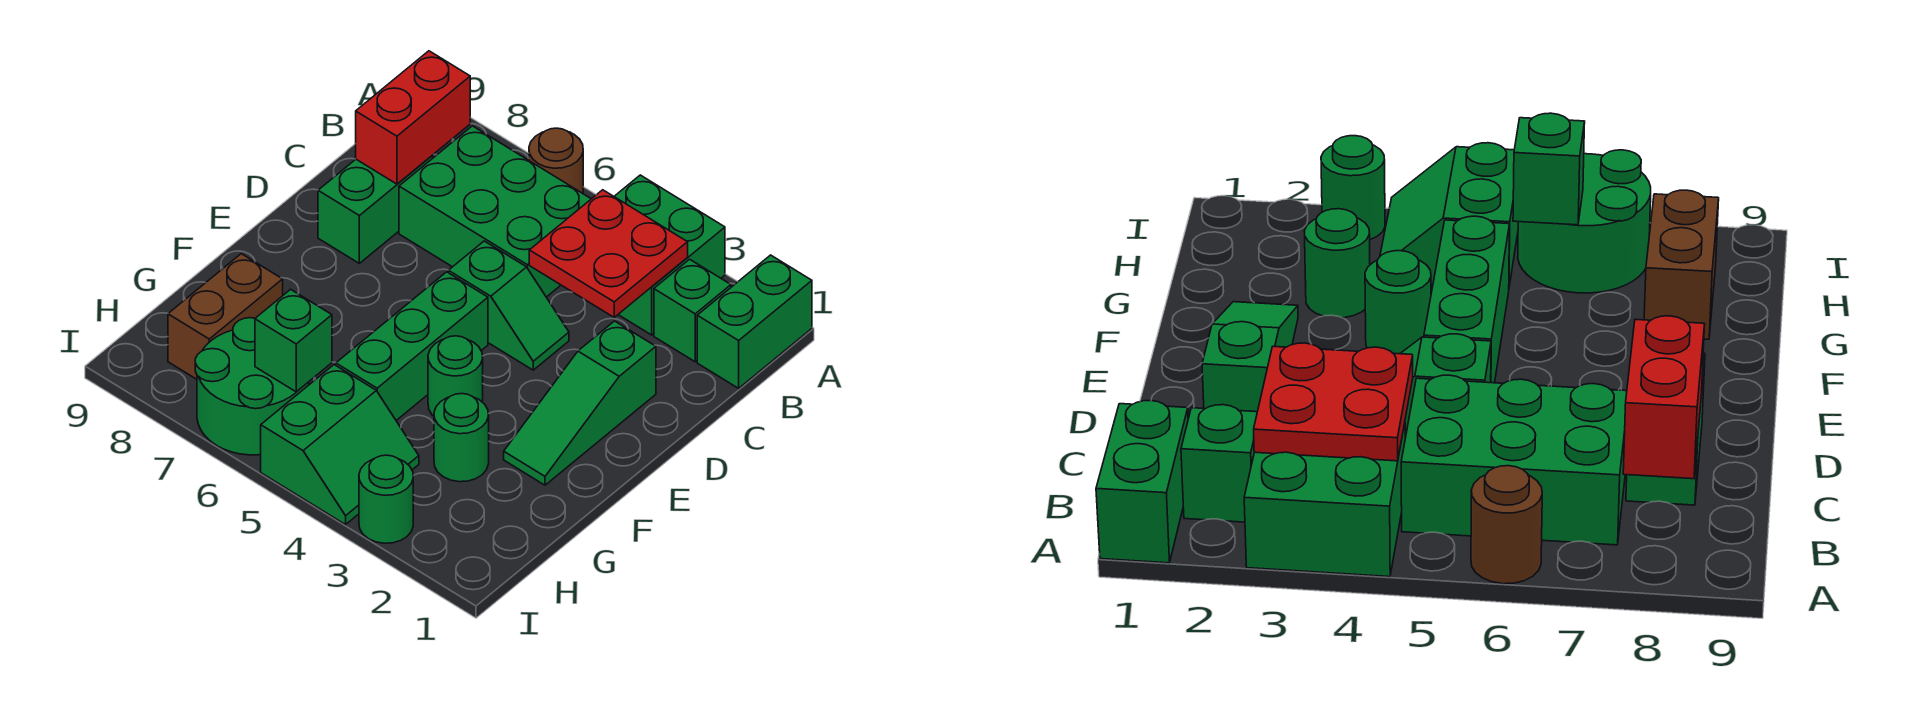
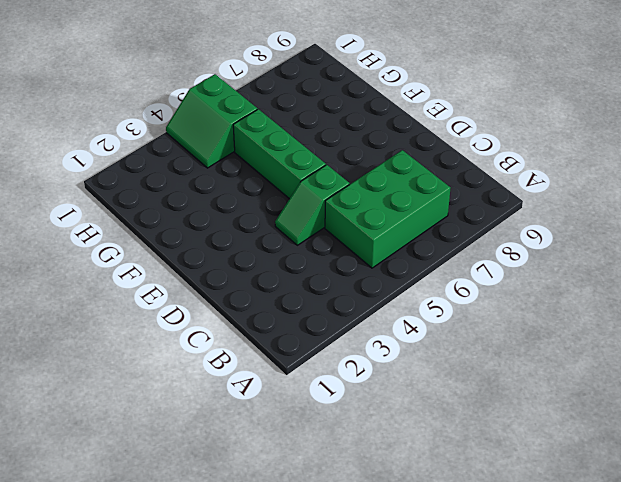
none -> green 1x2 brick [697,255,812,388]
none -> green 2x2 brick [614,175,725,335]
none -> brown 1x1 round brick [529,128,583,193]

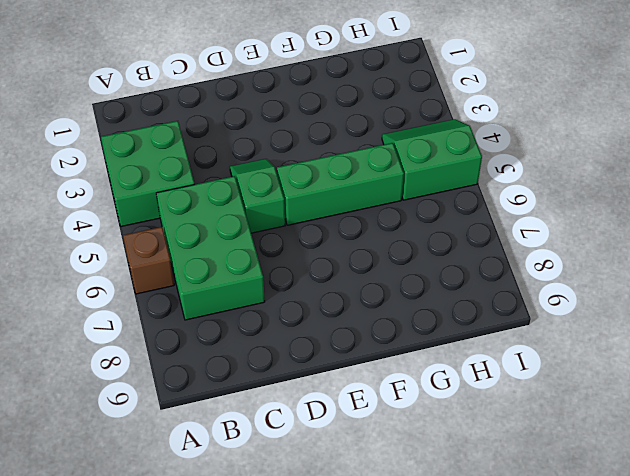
brown 1x1 brick [123,227,174,294] -> brown 1x1 round brick [529,128,583,193]
none -> green 1x2 brick [697,255,812,388]
none -> green 1x1 brick [654,259,731,362]
none -> green 1x2 brick [318,156,433,263]

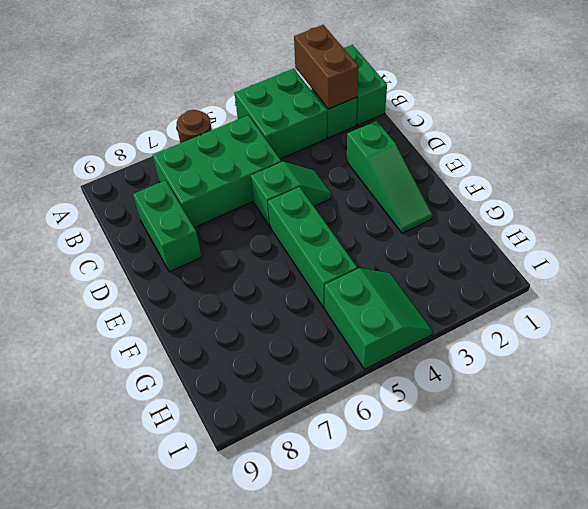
brown 1x2 brick [294,25,359,109] -> brown 1x2 brick moved to [168,254,283,379]
none -> green 1x1 round brick [428,336,483,416]
none -> green 1x1 round brick [434,394,489,482]
none -> green 2x2 round brick [195,318,309,455]

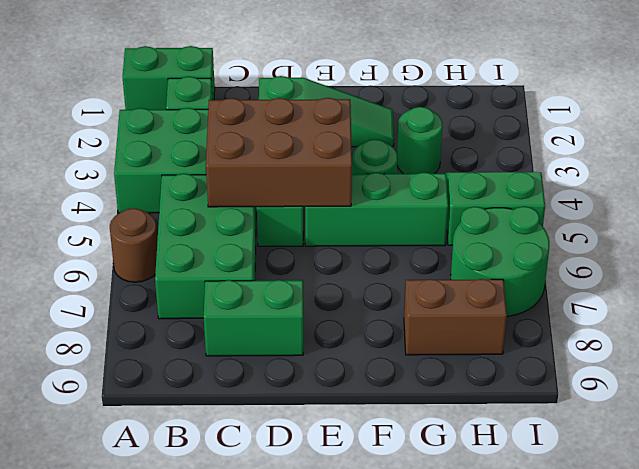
brown 2x3 brick [206,98,352,207] -> red 2x2 plate [529,190,688,317]
none -> green 1x1 round brick [359,455,413,543]
none -> red 1x2 brick [356,51,470,184]
none -> green 1x1 brick [255,289,332,392]

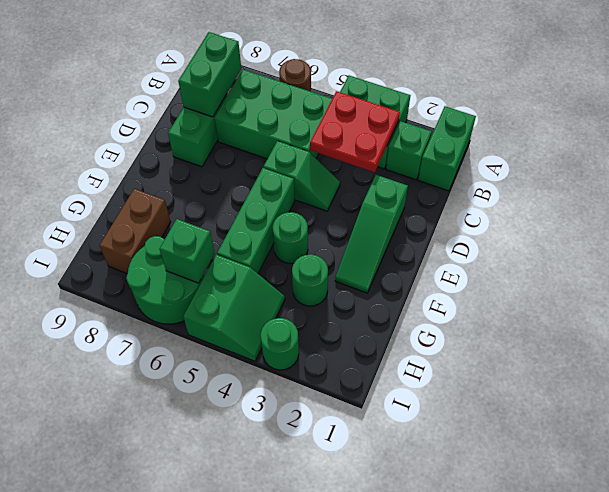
green 1x2 brick [178,32,241,117] -> red 1x2 brick [356,51,470,184]

